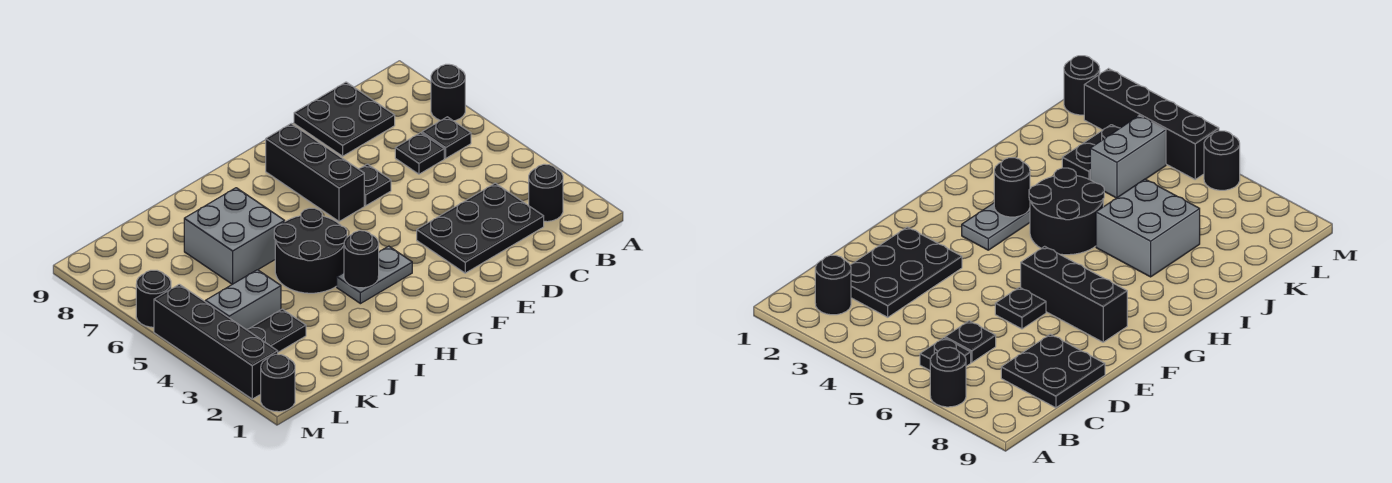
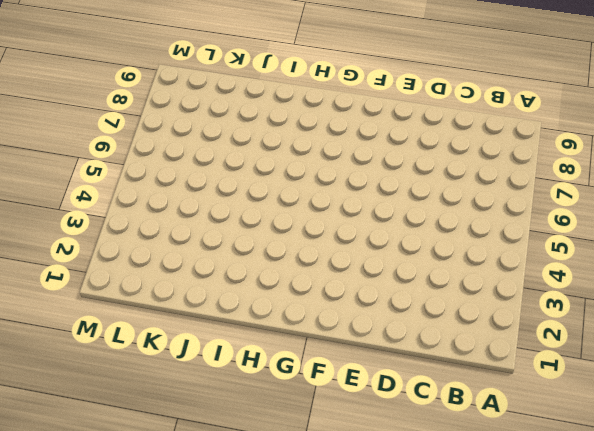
none -> black 1x1 round brick [431,64,465,121]
none -> black 1x1 round brick [529,164,563,222]
none -> black 1x1 plate [422,117,471,158]

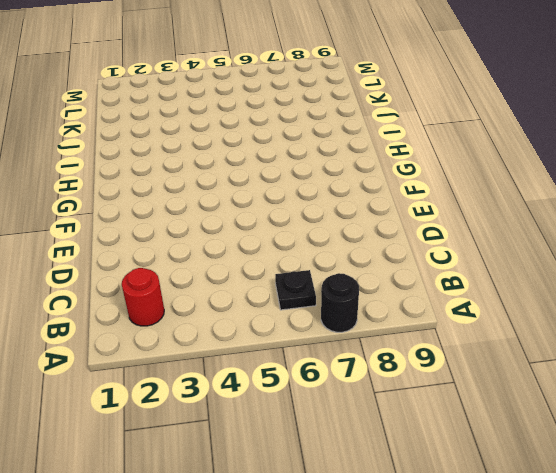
red 1x1 round brick [122,268,164,326] -> black 1x1 round brick [529,164,563,222]
none -> black 2x3 plate [417,183,544,273]
none -> black 1x1 plate [395,133,444,174]
none -> black 2x2 plate [294,82,395,156]

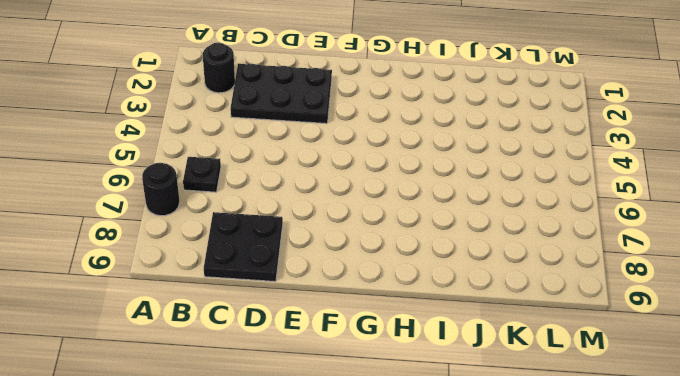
none -> black 1x1 plate [395,133,444,174]
none -> black 1x1 plate [359,164,391,206]
none -> black 1x3 brick [266,124,364,221]

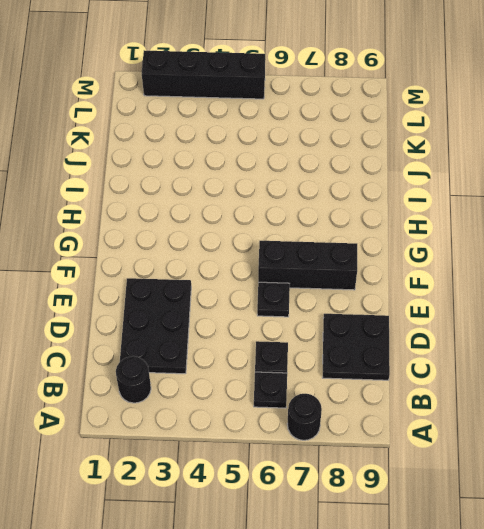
none -> grey 1x2 plate [337,246,412,304]
none -> black 2x2 round brick [274,208,347,293]
none -> grey 2x2 brick [184,188,285,284]

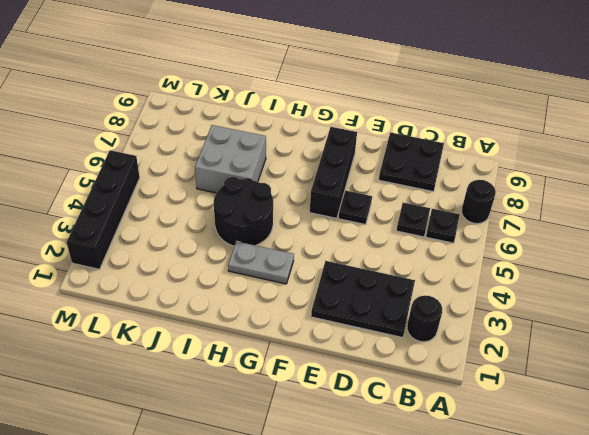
none -> black 1x2 plate [247,309,306,352]
none -> grey 1x2 brick [205,270,281,330]
none -> black 1x1 round brick [261,354,295,412]

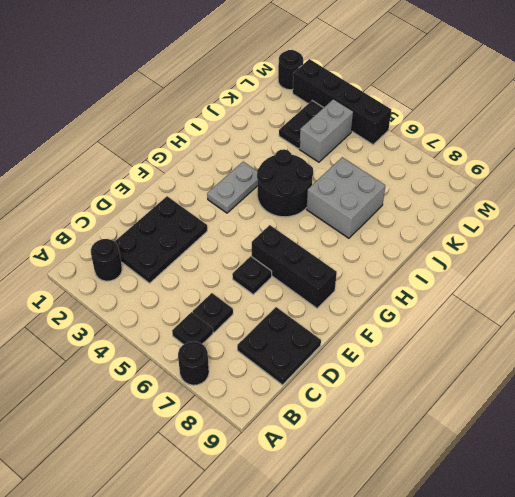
none -> black 1x1 round brick [136,270,171,327]
none -> black 1x1 round brick [344,231,379,288]

